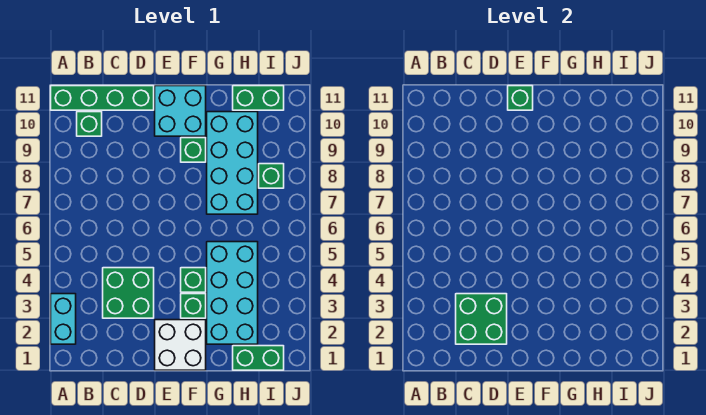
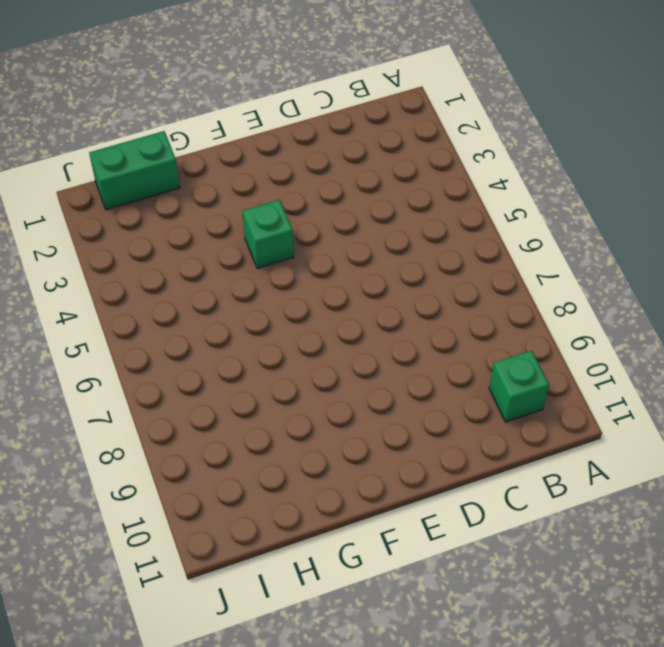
none -> cyan 1x2 brick [51,294,76,344]
none -> green 1x4 brick [51,86,154,110]
none -> green 2x2 brick [103,268,154,318]

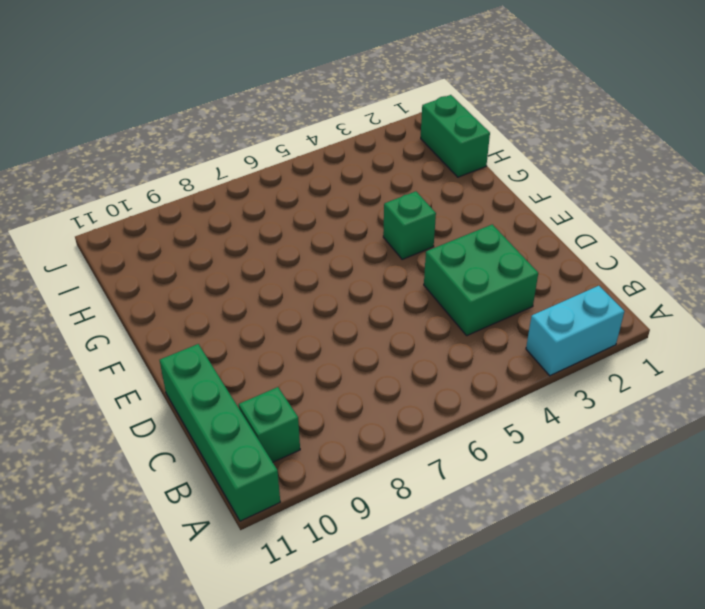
none -> white 2x2 brick [155,320,206,370]
none -> cyan 2x2 brick [155,86,206,136]
none -> green 1x1 brick [181,294,206,318]

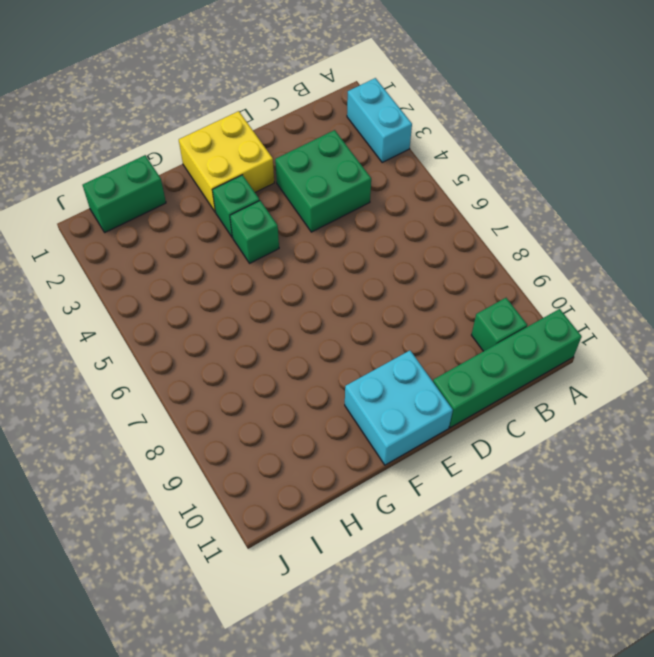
yellow 2x2 brick [179,111,274,212] -> white 2x2 brick [155,320,206,370]
none -> green 1x1 brick [181,138,206,162]
none -> cyan 2x4 brick [207,242,258,344]
none -> cyan 2x4 brick [207,112,258,214]

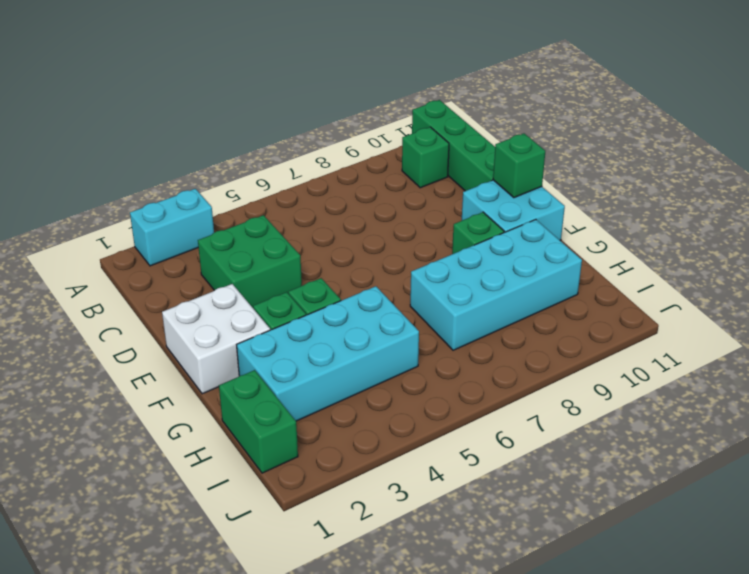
none -> green 1x2 brick [233,86,284,110]
none -> green 1x1 brick [259,164,284,188]
none -> green 2x2 brick [456,294,507,344]

